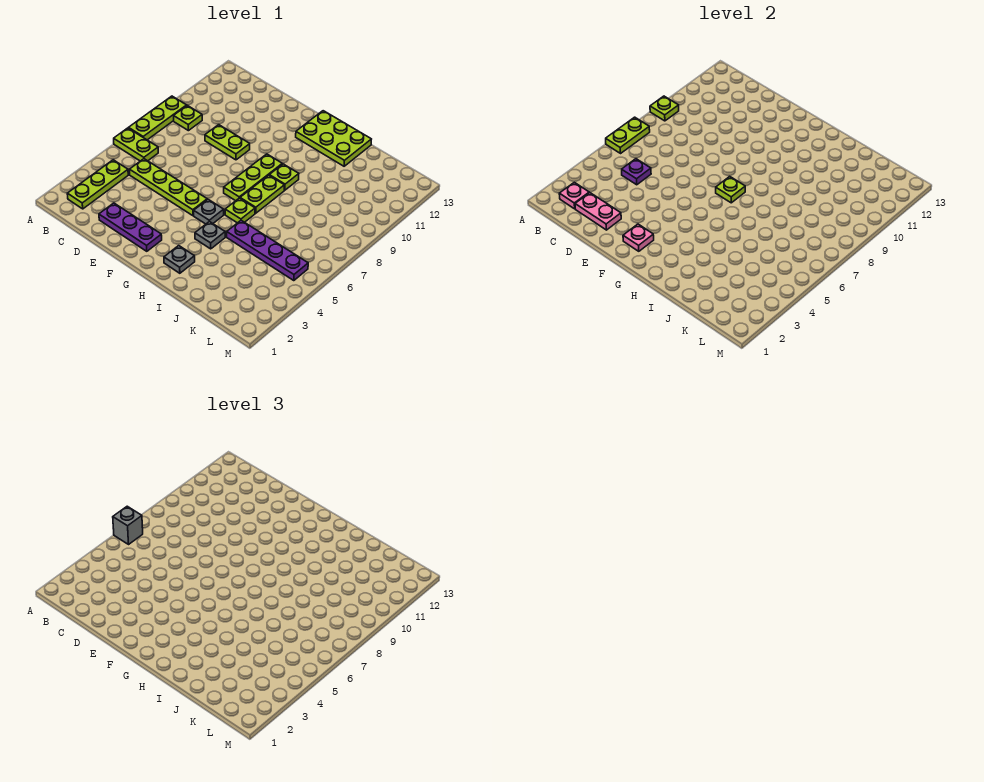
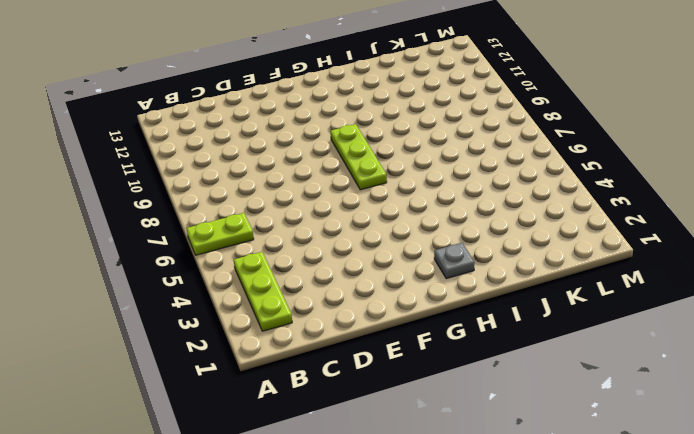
none -> lime 1x3 plate [129,96,187,140]
none -> lime 1x1 plate [174,105,202,131]
none -> lime 1x4 plate [130,159,207,216]

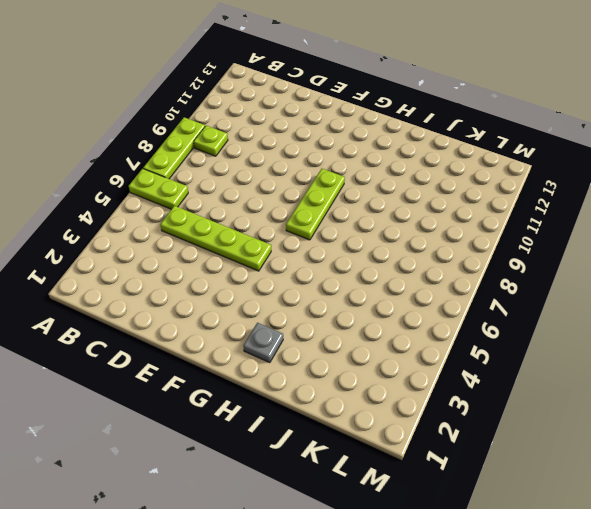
none -> lime 1x3 plate [67,160,128,209]
none -> purple 1x3 plate [99,203,162,251]
none -> lime 1x2 plate [205,125,250,160]

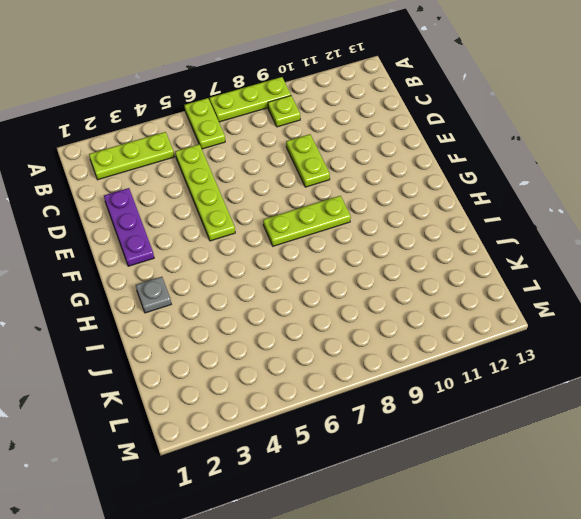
none -> grey 1x1 plate [194,200,224,224]
none -> lime 2x3 plate [296,111,371,166]
none -> grey 1x1 plate [195,222,225,249]

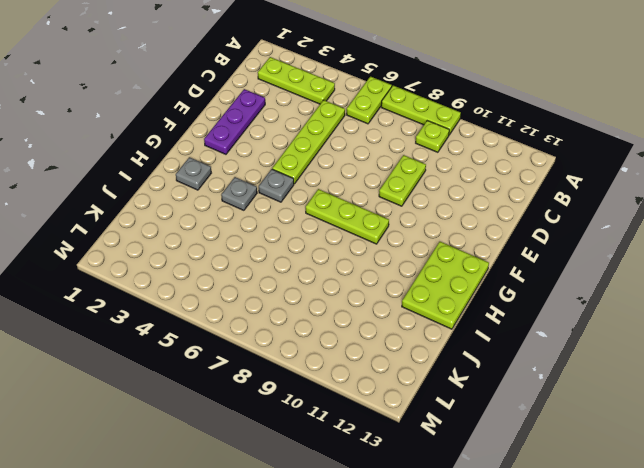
none -> lime 1x1 plate [225,198,255,223]
none -> lime 1x2 plate [240,175,284,213]
none -> lime 1x1 plate [269,164,299,190]

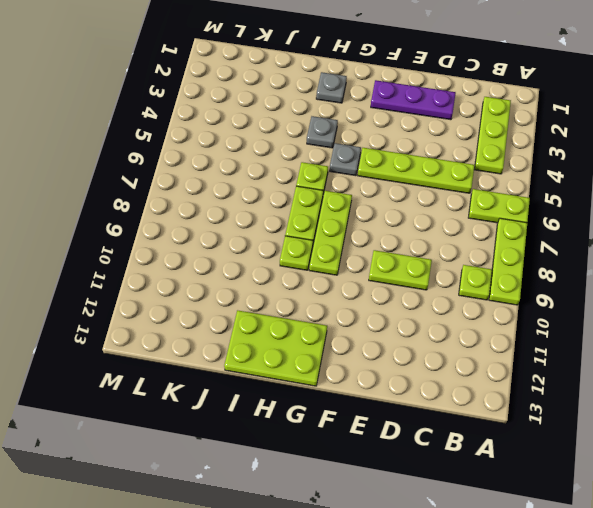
none -> purple 1x4 plate [227,220,308,281]
none -> lime 1x2 plate [606,117,650,153]
none -> lime 1x1 plate [650,96,679,121]

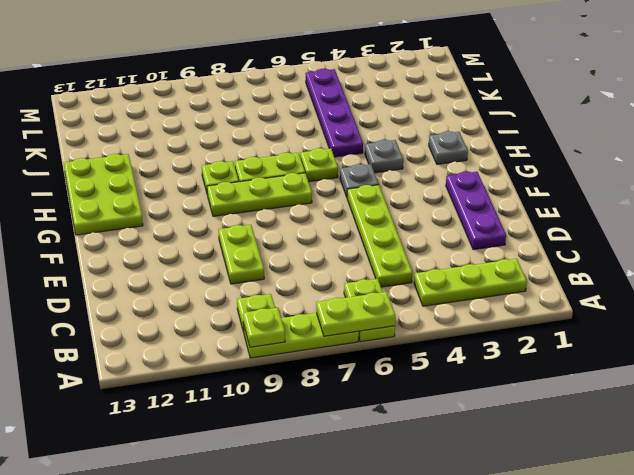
none -> pink 1x1 plate [559,182,589,209]
none -> pink 1x2 plate [575,193,621,230]
none -> purple 1x1 plate [622,159,651,185]

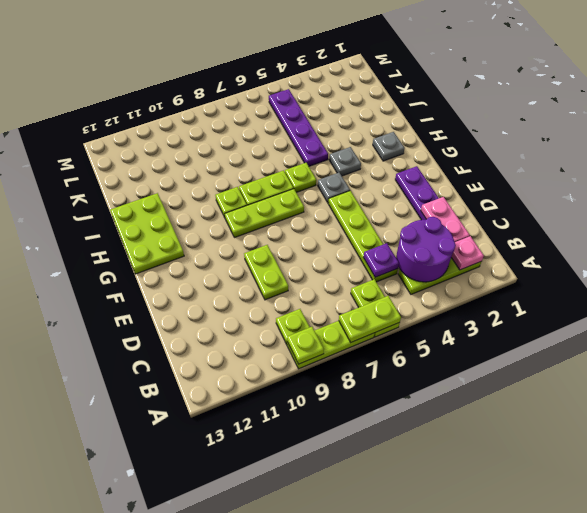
purple 2x2 round brick [396,217,456,282] -> none
none -> pink 1x1 plate [623,224,654,251]
none -> lime 1x1 plate [716,176,745,203]
none -> grey 1x1 brick [113,506,143,544]

